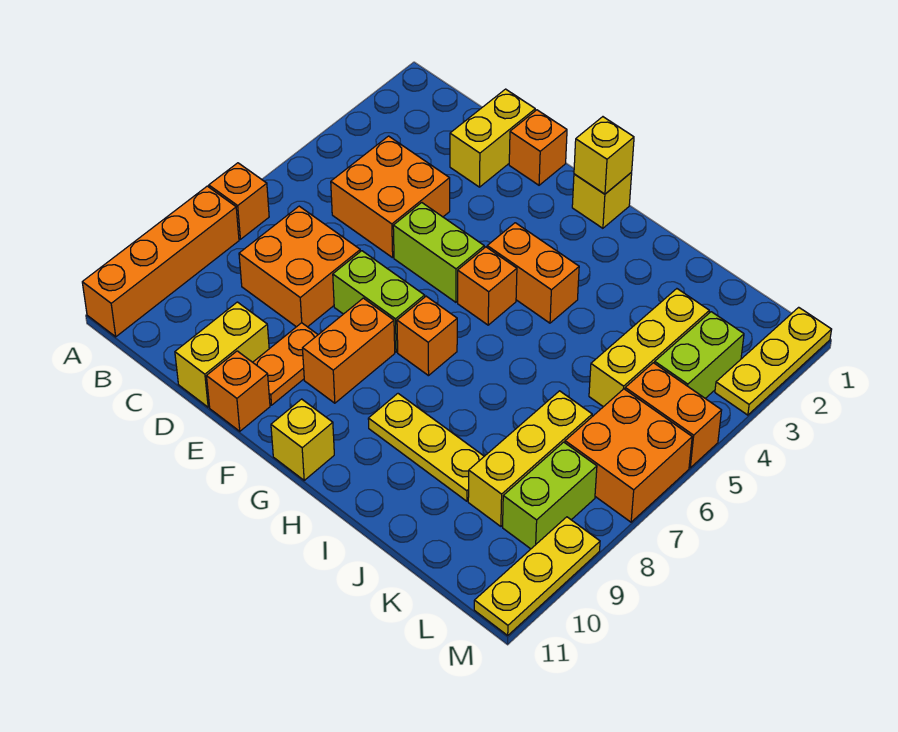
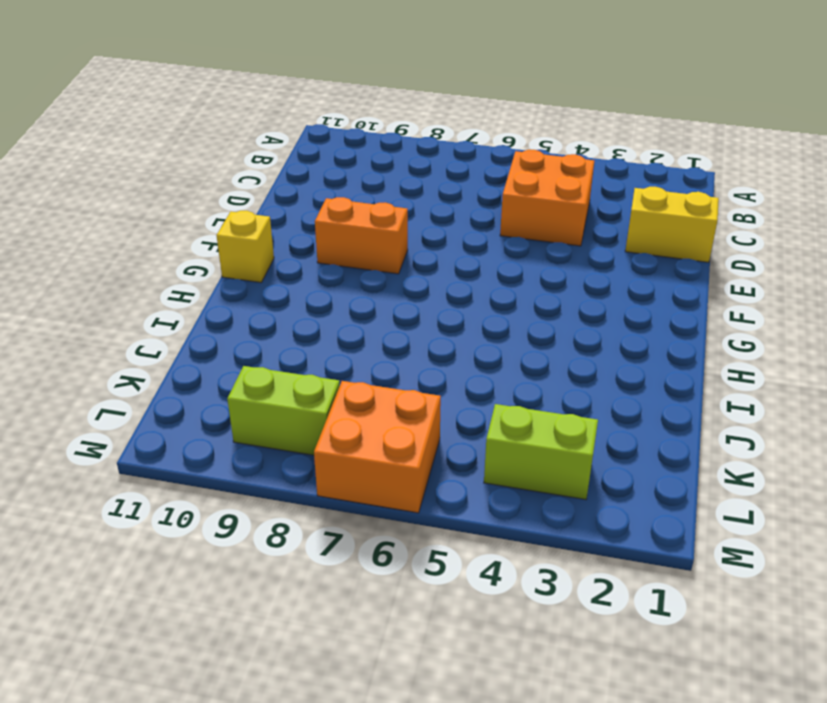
none -> orange 1x1 brick [209,163,269,239]
none -> orange 1x4 brick [82,186,239,337]
none -> orange 2x2 brick [239,206,360,327]

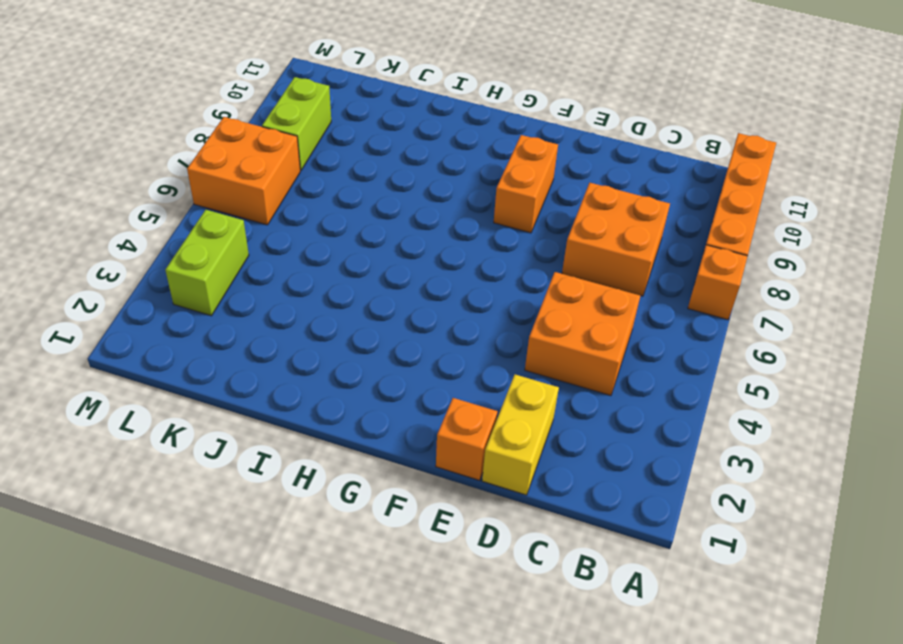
none -> yellow 1x2 brick [175,302,269,407]
none -> lime 1x2 brick [393,203,484,302]
none -> lime 1x2 brick [333,251,425,352]

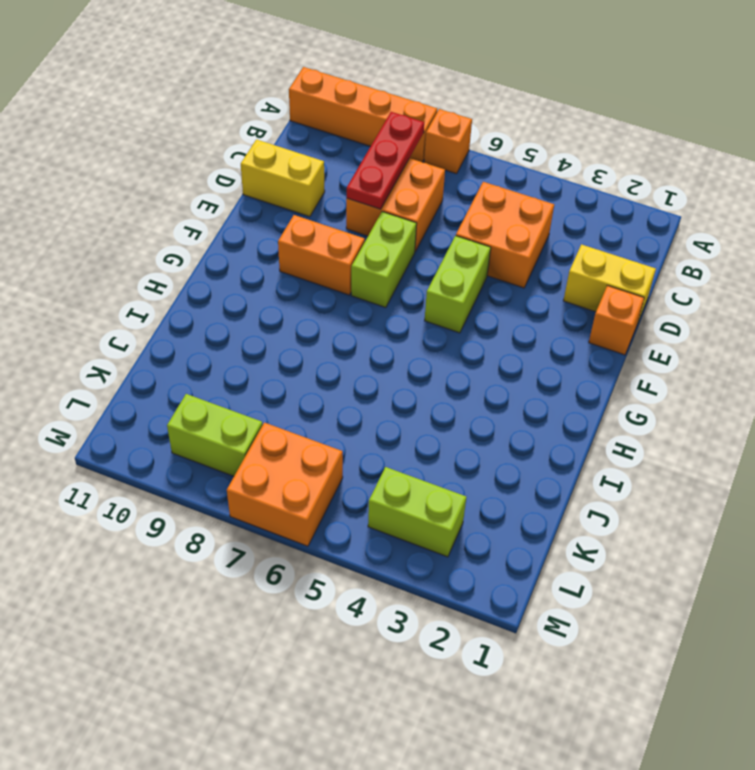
red 1x3 plate [347,112,424,209] -> none
none -> orange 1x2 plate [253,323,318,405]
none -> orange 1x1 brick [207,351,270,431]
none -> yellow 1x1 brick [572,172,632,228]

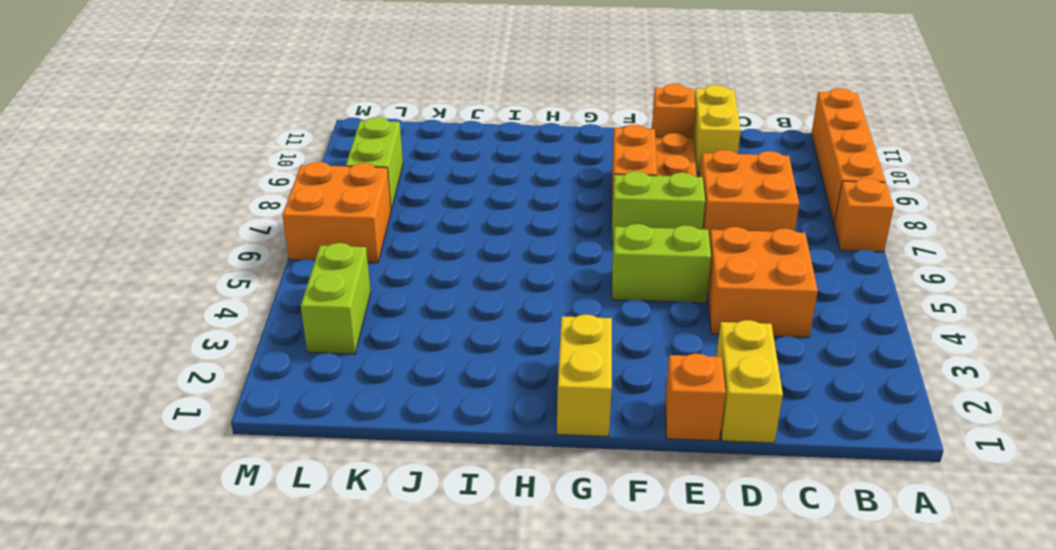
yellow 1x2 brick [557,315,612,436] -> yellow 1x1 brick [572,172,632,228]
none -> orange 1x2 brick [487,223,579,323]
none -> orange 1x1 brick [458,247,517,325]
none -> orange 1x1 brick [397,296,457,376]

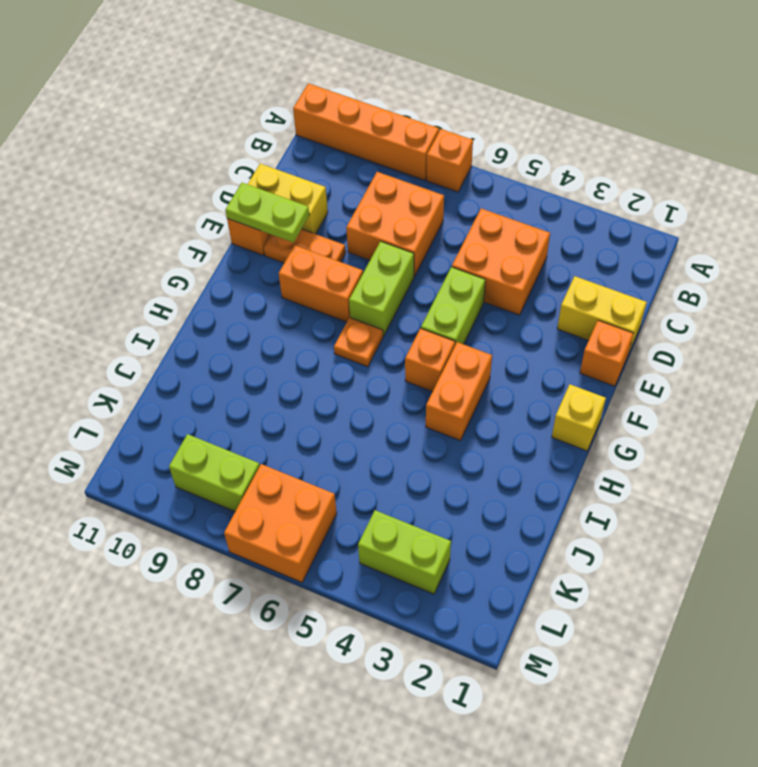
lime 1x2 plate [225,183,309,243] -> none
orange 1x1 plate [334,318,383,367] -> orange 1x1 brick [397,296,457,376]
none -> yellow 1x1 brick [271,399,334,480]
none -> yellow 1x3 plate [368,394,484,501]
none -> yellow 1x3 brick [589,289,709,407]

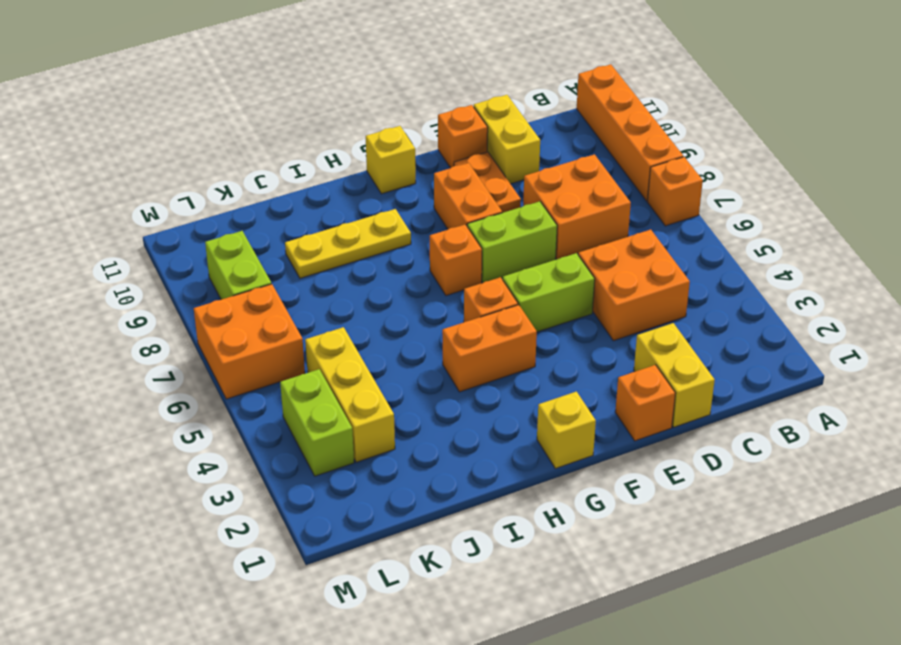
none -> yellow 1x3 brick [468,391,592,526]
none -> orange 1x2 brick [625,363,722,468]
none -> yellow 1x3 plate [715,307,832,415]

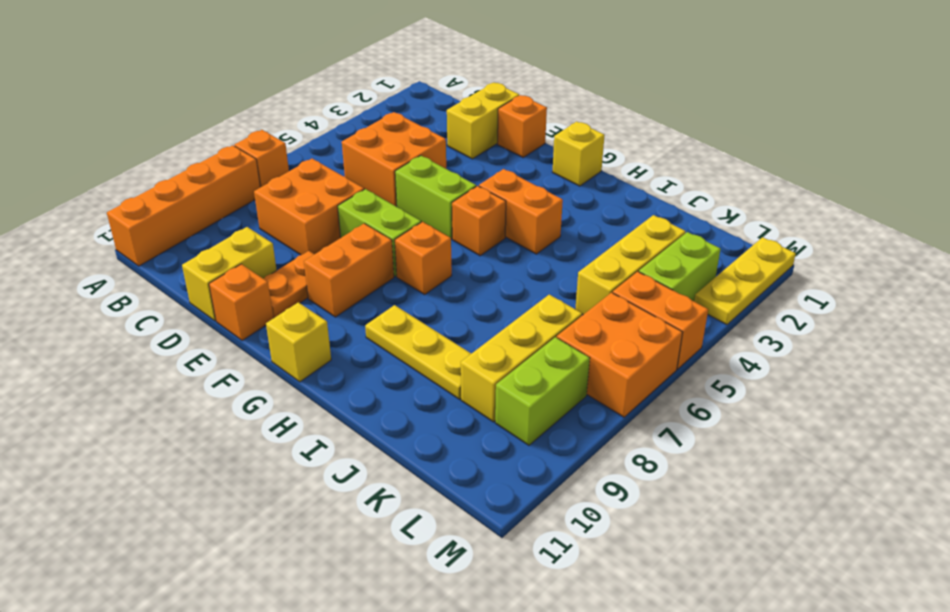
none -> yellow 1x3 plate [474,517,600,635]
none -> yellow 1x1 brick [574,117,634,194]

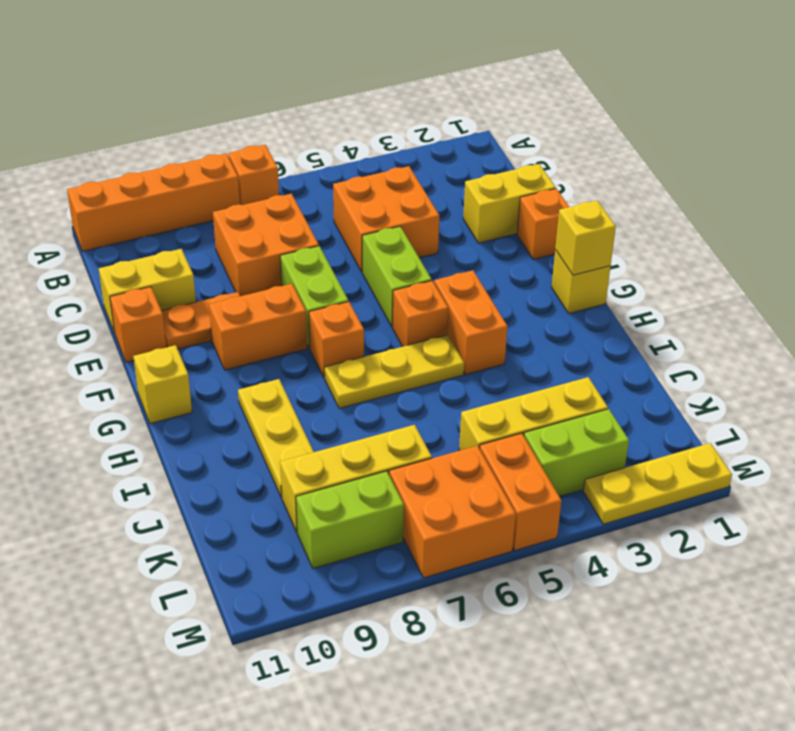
yellow 1x3 plate [324,335,464,408] -> yellow 1x3 plate moved to [474,517,600,635]

